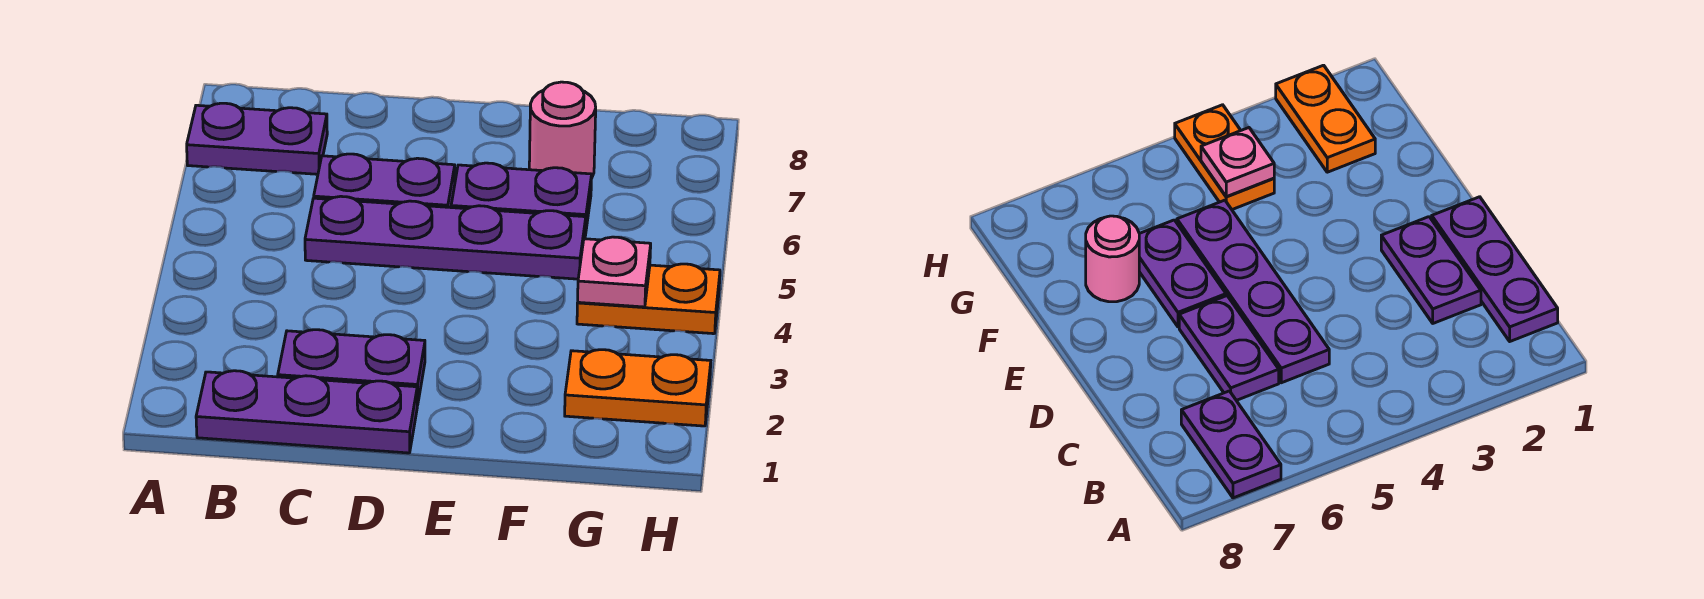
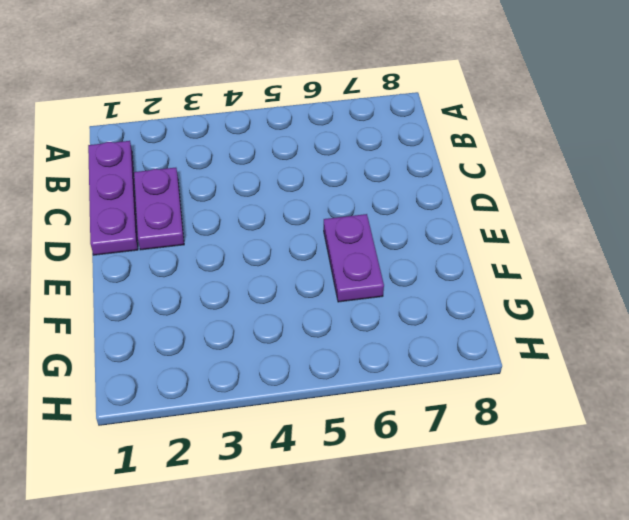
none -> purple 1x2 plate [187,103,327,174]
none -> purple 1x4 plate [305,196,586,279]

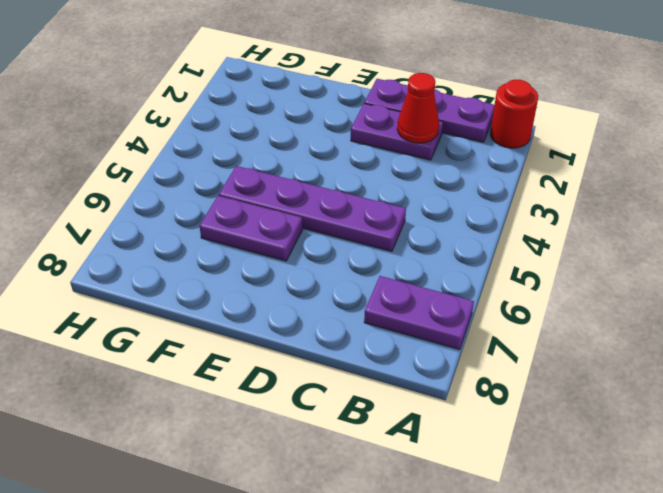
red 1x1 round brick [490,80,538,148] -> none
red 1x1 cone [397,73,439,143] -> none
none -> purple 1x2 plate [314,154,455,208]
none -> pink 1x1 round brick [529,82,596,179]

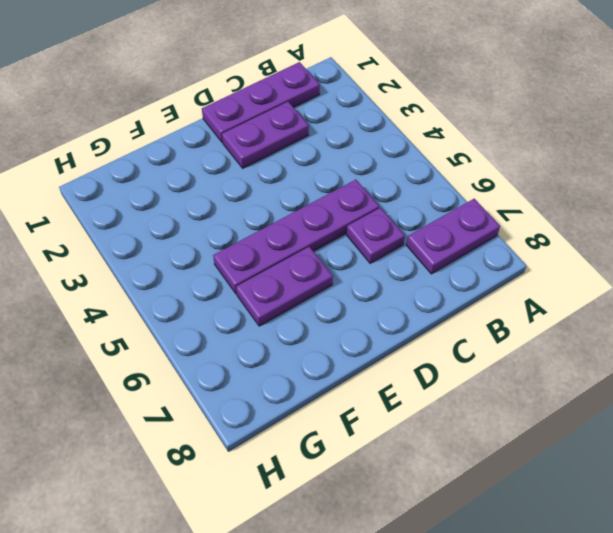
purple 1x1 plate [347,208,405,264] -> purple 1x2 plate [314,154,455,208]
none -> pink 1x1 round brick [529,82,596,179]
none -> orange 1x2 plate [565,350,711,426]

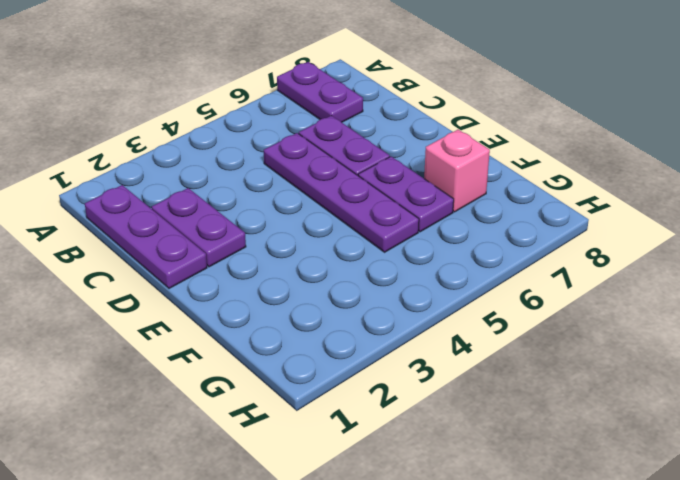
pink 1x1 brick [424,130,490,212] -> pink 1x1 round brick [529,82,596,179]
none -> orange 1x2 plate [565,350,711,426]
none -> orange 1x2 plate [577,264,720,334]

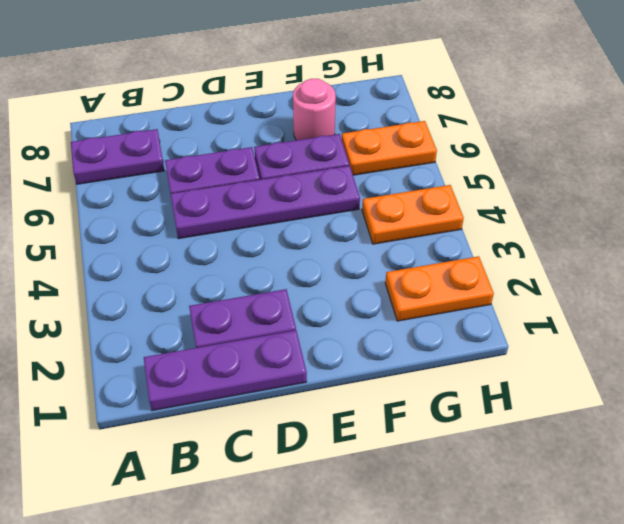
orange 1x2 plate [342,121,437,175] -> none
none -> pink 1x1 plate [578,237,651,307]

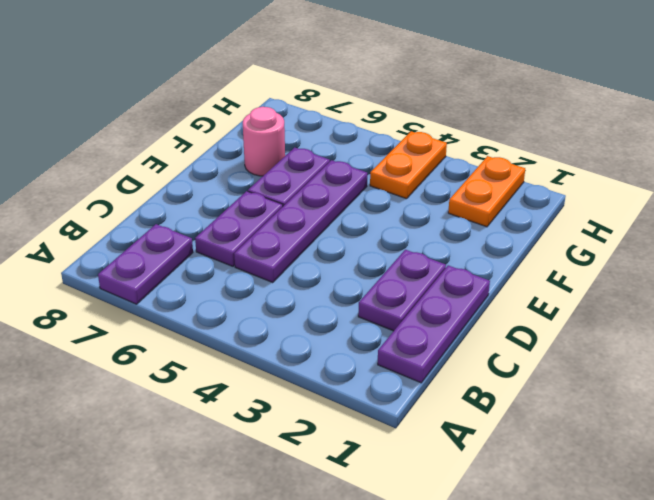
none -> pink 1x1 plate [578,237,651,307]

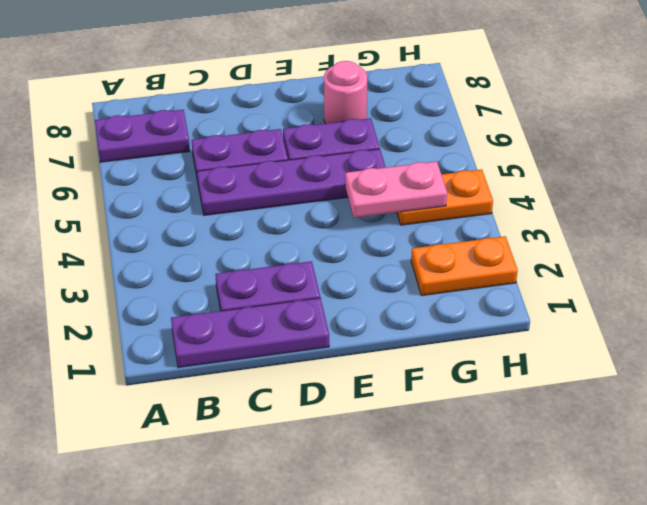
pink 1x2 plate [345,161,447,218] -> pink 1x1 plate [578,237,651,307]

